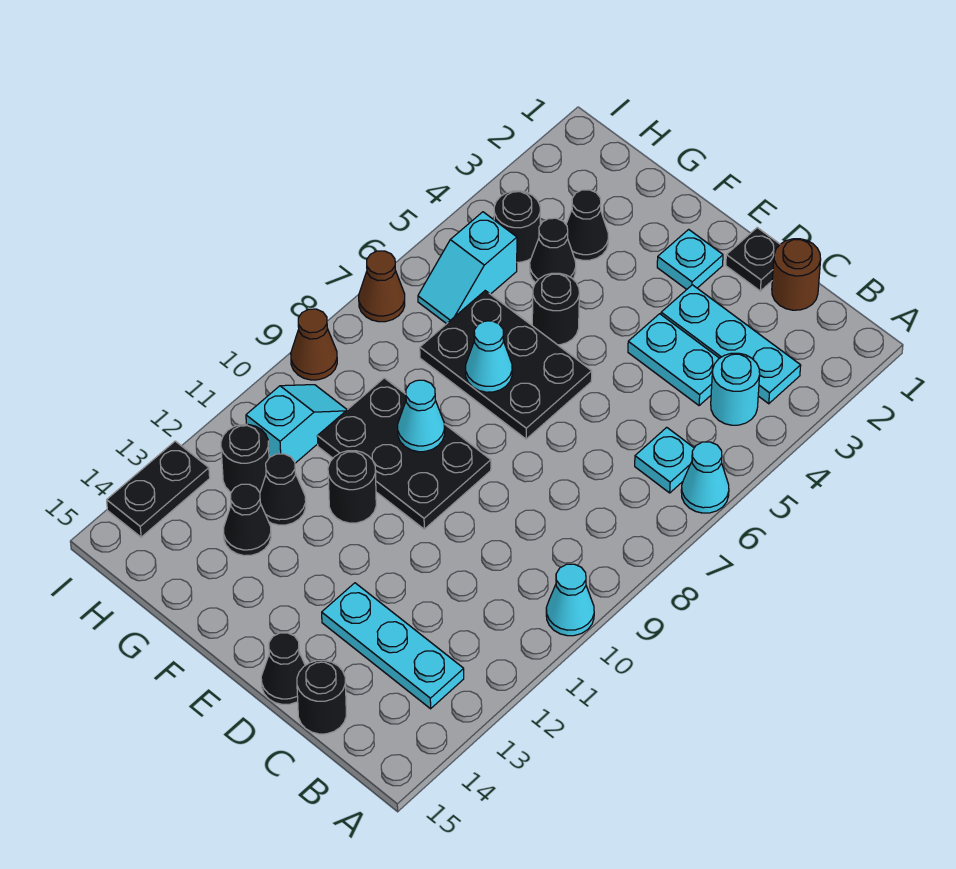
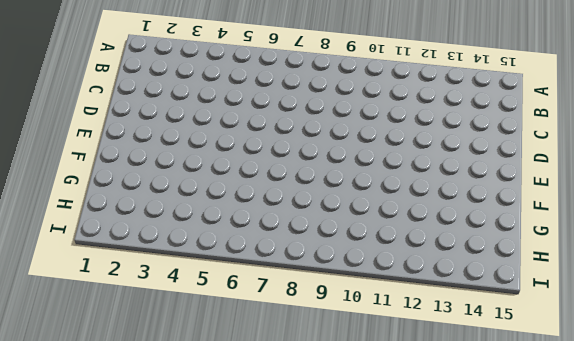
none -> cyan 1x1 cone [681,442,729,513]
none -> cyan 1x1 cone [546,564,594,636]
none -> cyan 1x3 plate [661,285,801,404]

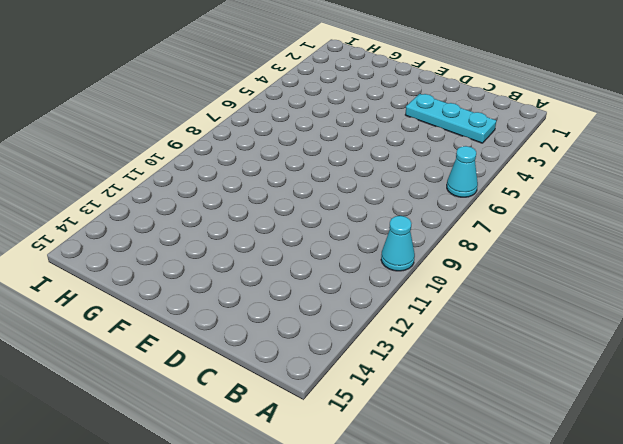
none -> cyan 1x1 round brick [711,353,760,425]
none -> cyan 1x1 plate [635,427,694,493]
none -> cyan 1x3 plate [322,583,464,709]

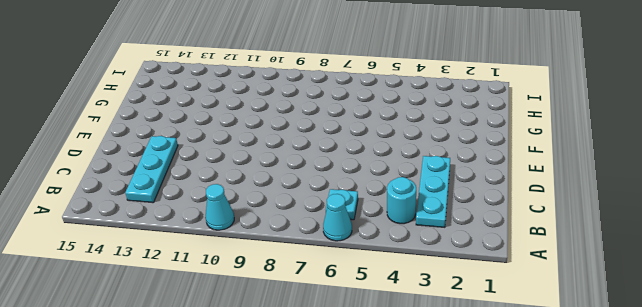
none -> brown 1x1 round brick [772,239,821,310]
none -> cyan 1x2 plate [628,314,719,406]
none -> black 1x1 round brick [297,660,346,734]

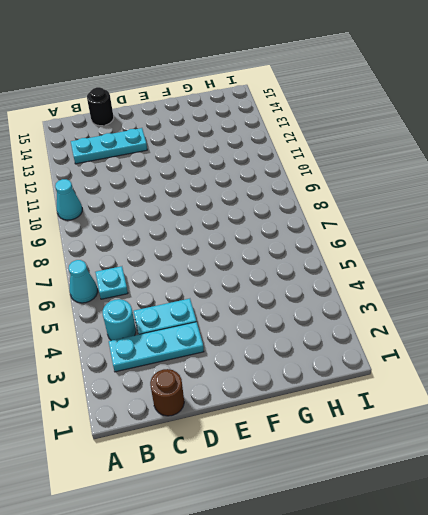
none -> black 1x1 plate [726,228,780,291]
none -> black 1x1 cone [261,633,305,704]
none -> cyan 1x1 plate [657,229,723,289]

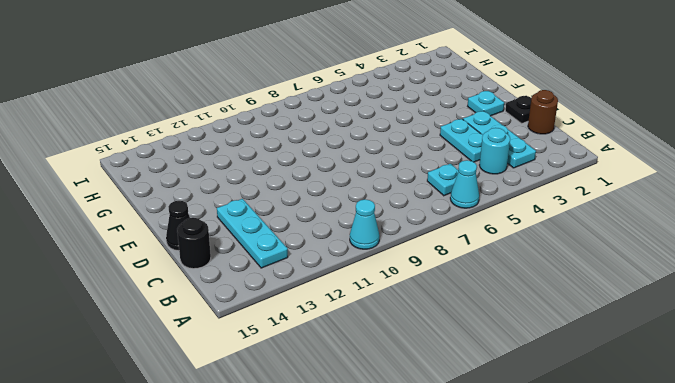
none -> black 2x3 plate [420,291,592,439]
none -> black 2x3 plate [317,378,491,529]
none -> black 1x1 round brick [532,273,579,345]

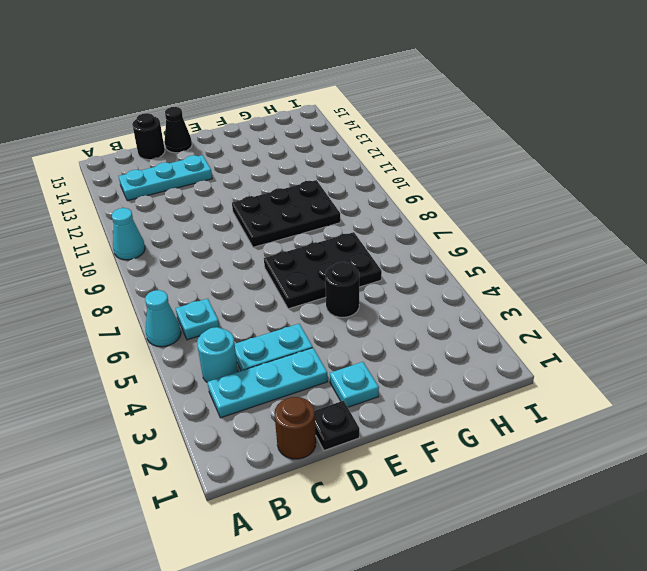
none -> black 1x1 round brick [328,451,376,523]
none -> black 1x1 cone [566,190,609,260]
none -> black 1x1 cone [530,218,576,283]

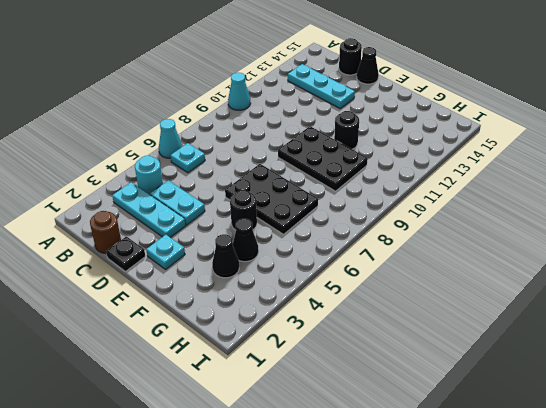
none -> black 1x1 cone [260,454,306,525]
none -> black 1x1 cone [224,484,271,556]
none -> black 1x1 round brick [494,191,541,262]

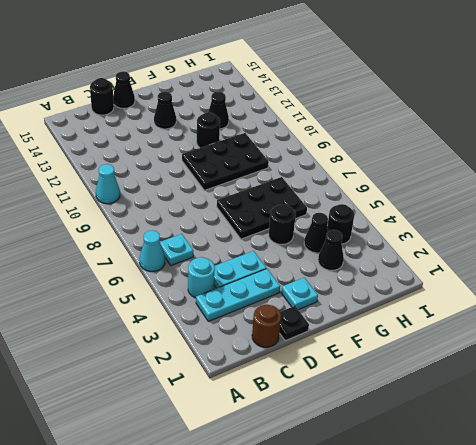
black 1x1 cone [154,92,176,129] -> black 1x1 cone moved to [224,484,271,556]
none -> cyan 1x3 plate [322,583,464,709]
none -> cyan 1x2 slope [418,212,517,324]
none -> cyan 1x2 slope [246,385,347,463]

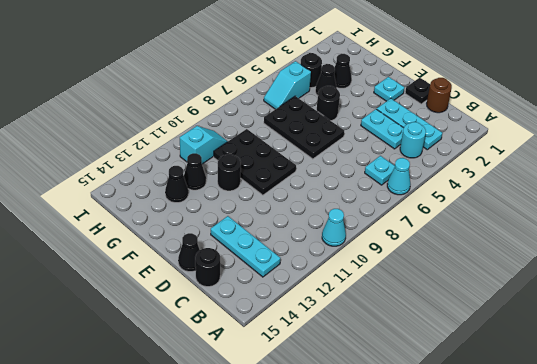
none -> black 1x1 round brick [221,424,269,492]
none -> brown 1x1 cone [359,251,405,322]
none -> brown 1x1 cone [291,309,337,380]

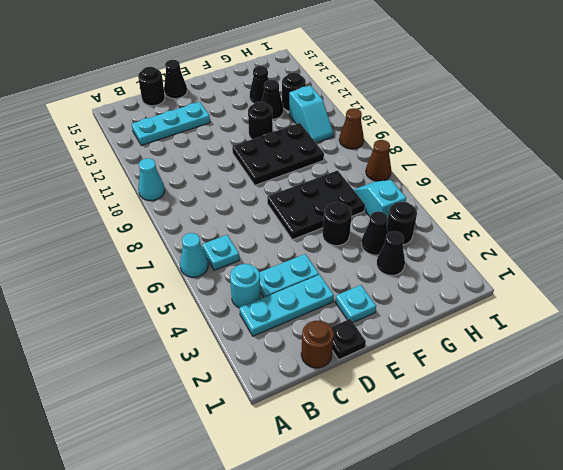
none -> black 1x2 plate [107,441,210,537]
none -> cyan 1x1 cone [466,321,512,392]
none -> cyan 1x1 cone [398,380,445,452]

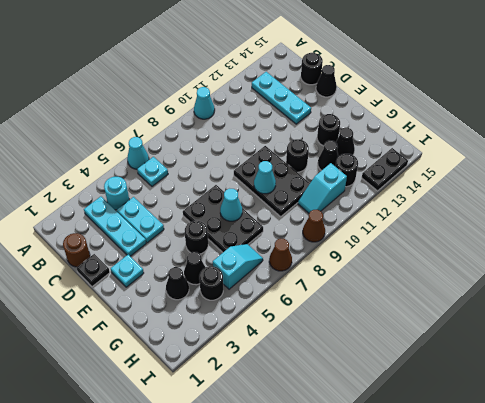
black 1x1 round brick [317,114,340,146] -> none

